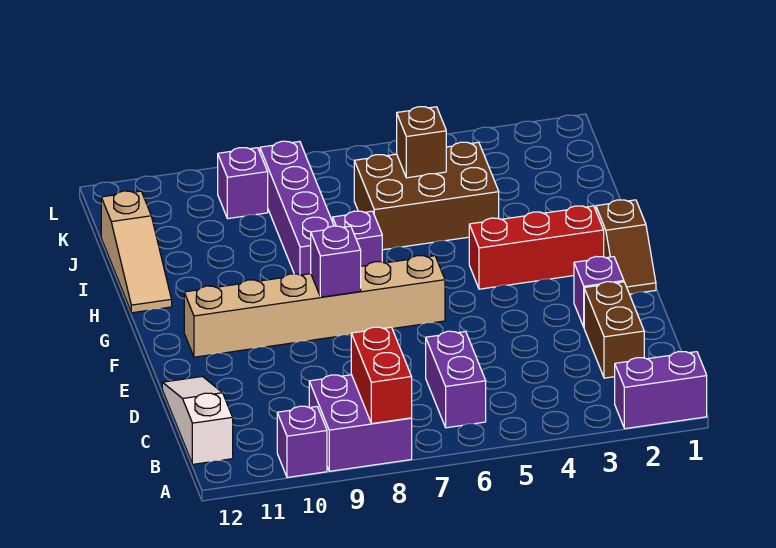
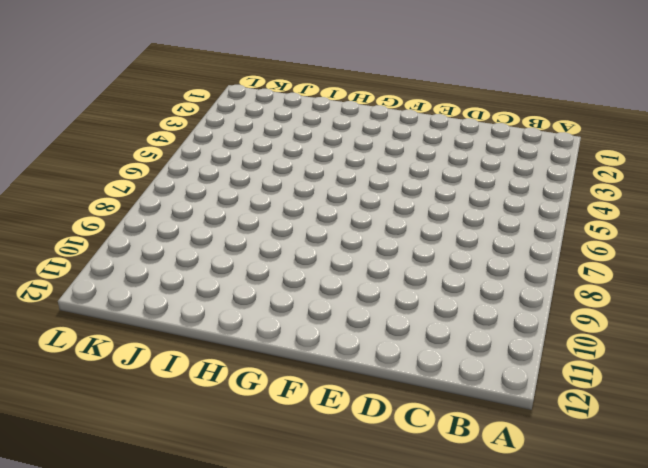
none -> purple 1x2 brick [615,352,707,429]
none -> purple 2x2 brick [309,375,412,471]
none -> purple 1x1 brick [277,406,327,477]

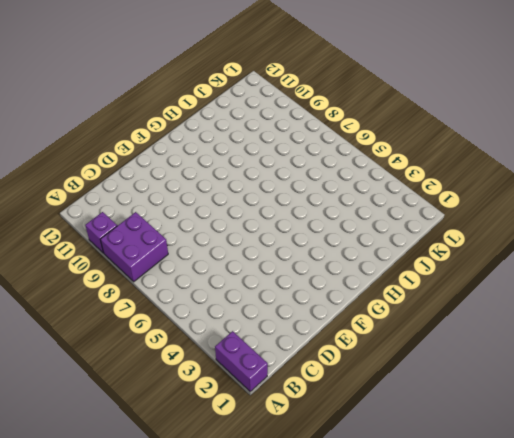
none -> purple 1x2 brick [426,331,486,428]
none -> white 1x3 slope [162,376,233,464]
none -> brown 1x2 brick [584,282,644,378]

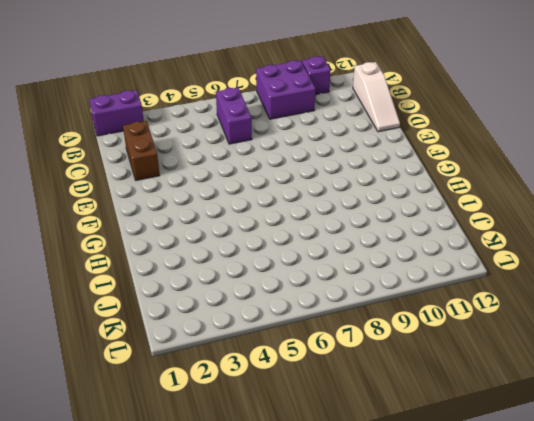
none -> purple 1x1 brick [574,256,624,327]
none -> brown 1x2 slope [596,200,656,294]
none -> tan 1x6 brick [184,256,445,357]

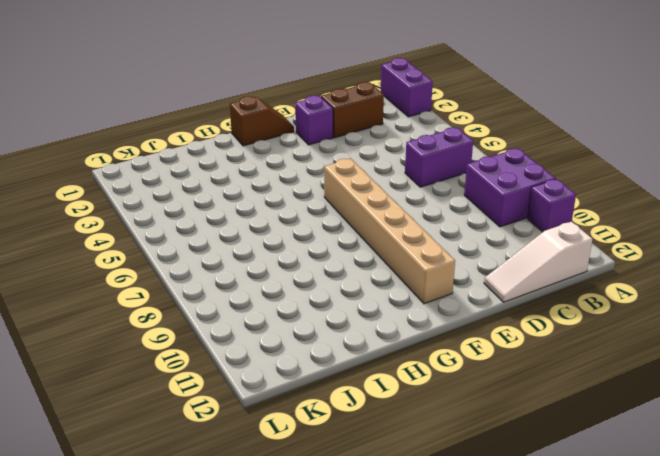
none -> red 1x3 brick [469,206,604,289]
none -> purple 1x1 brick [333,211,382,266]
none -> purple 1x4 brick [260,141,334,275]

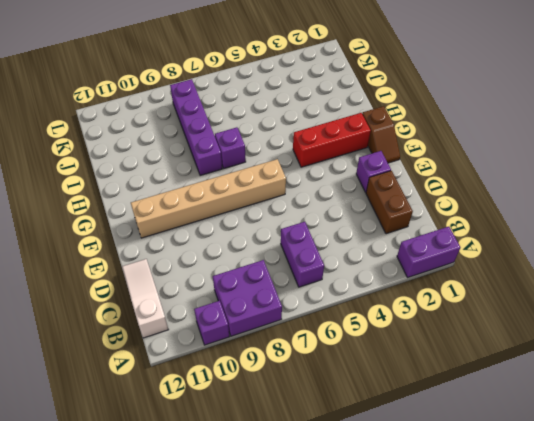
none -> tan 1x3 slope [101,191,172,313]
none -> brown 2x3 brick [354,142,499,250]
none -> purple 1x1 brick [218,148,268,219]

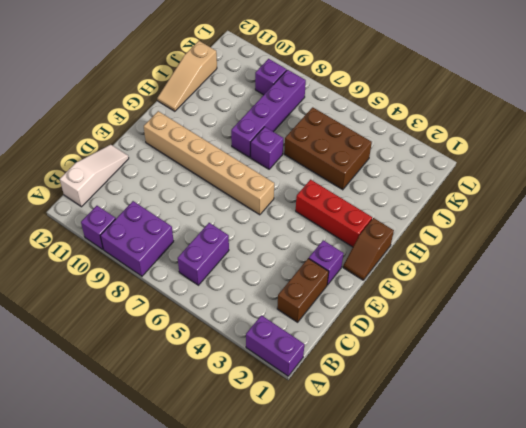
none -> red 1x2 brick [351,327,412,424]
none -> purple 1x1 brick [311,226,361,297]
none -> brown 1x1 brick [397,107,446,178]

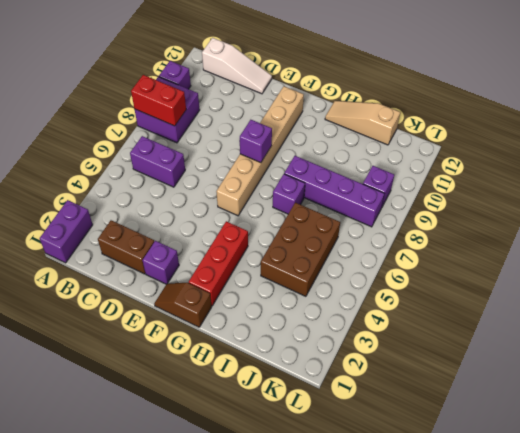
none -> brown 1x1 brick [397,107,446,178]

